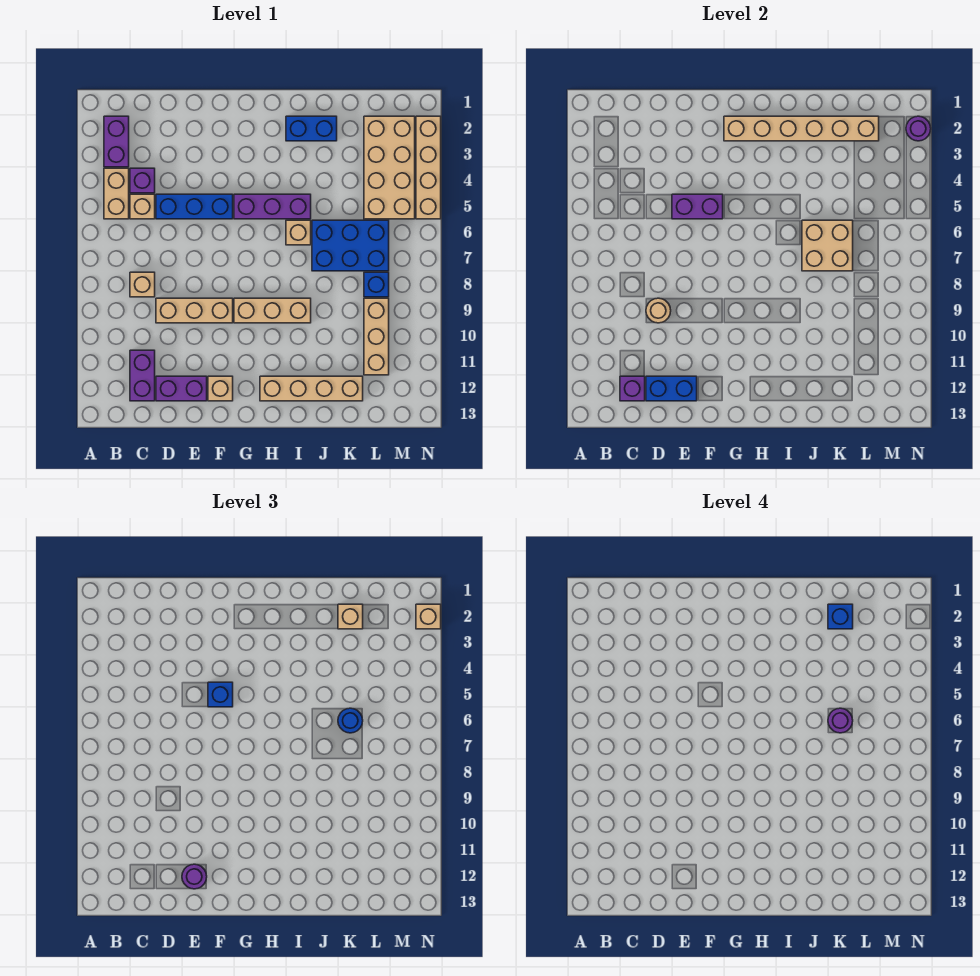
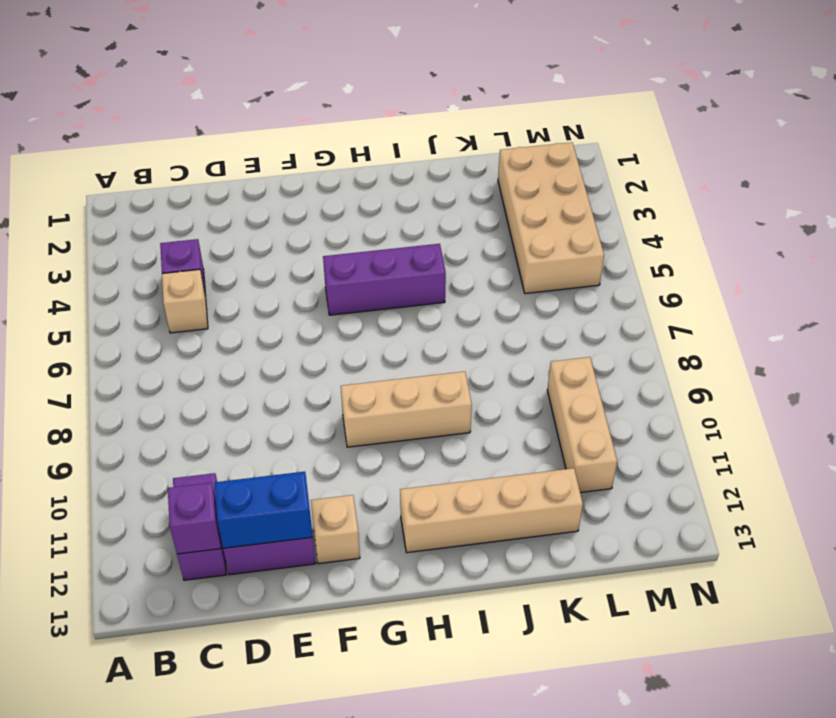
none -> purple 1x2 brick [104,116,129,167]
none -> tan 1x2 brick [104,168,129,219]
none -> tan 1x1 brick [130,272,155,297]
none -> blue 1x3 brick [156,194,233,219]

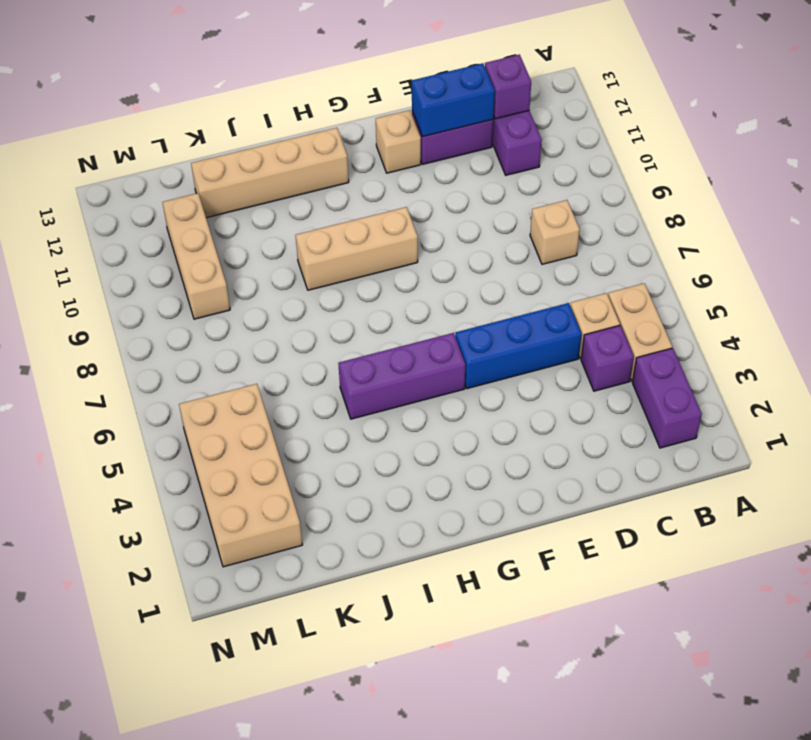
none -> tan 1x3 brick [156,298,233,323]
none -> blue 1x2 brick [286,116,337,141]
none -> tan 1x1 brick [286,220,311,245]
none -> blue 2x3 brick [312,220,389,271]

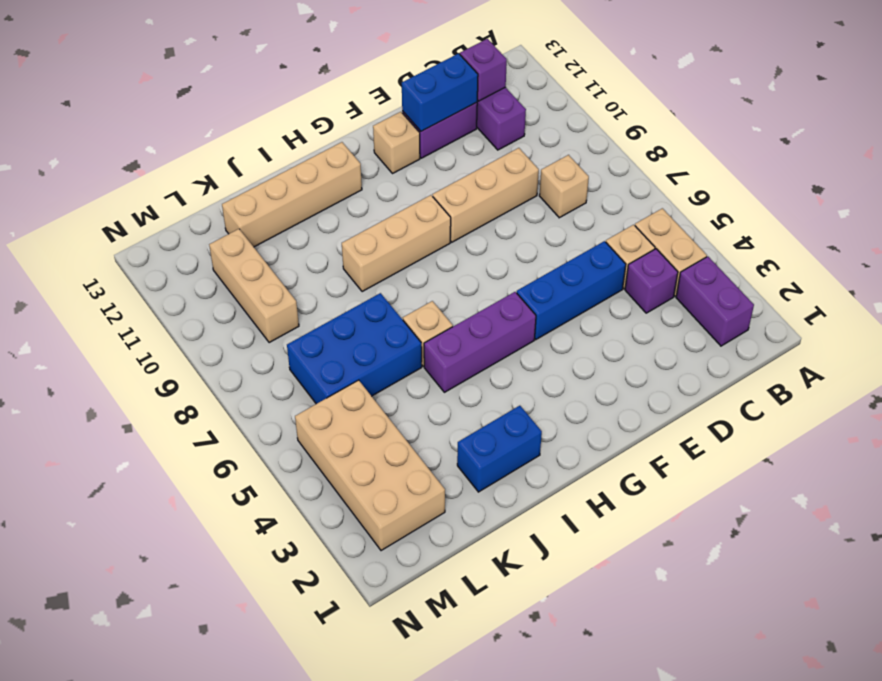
none -> blue 1x1 brick [364,272,389,297]
none -> tan 1x4 brick [416,116,441,219]
none -> tan 1x1 round brick [646,298,671,323]
none -> purple 1x2 brick [672,194,723,219]

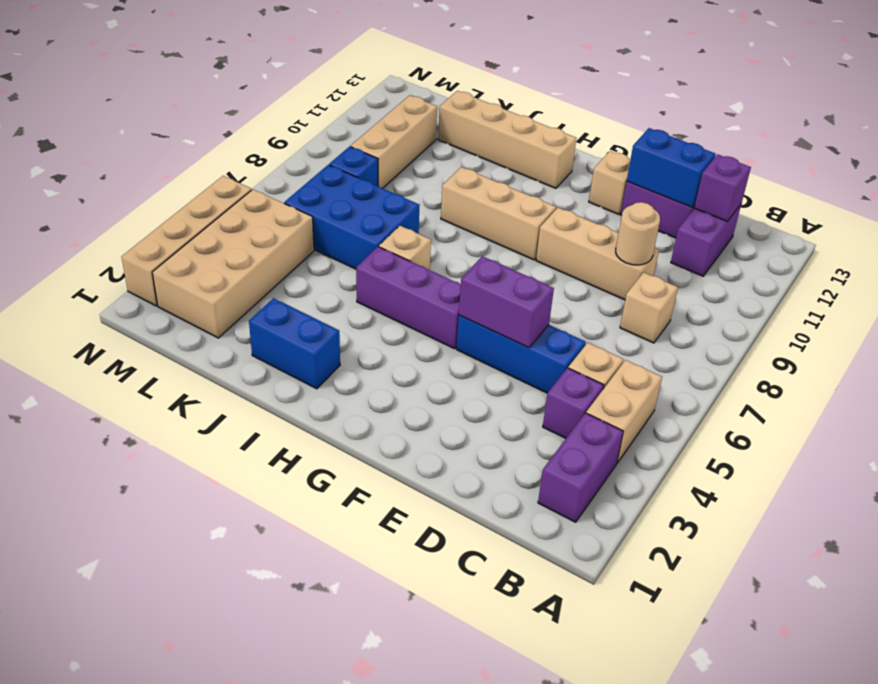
none -> tan 1x6 brick [724,116,879,141]
none -> tan 2x2 brick [802,220,853,271]
none -> purple 1x1 round brick [906,116,931,141]
none -> purple 1x1 round brick [182,864,207,889]

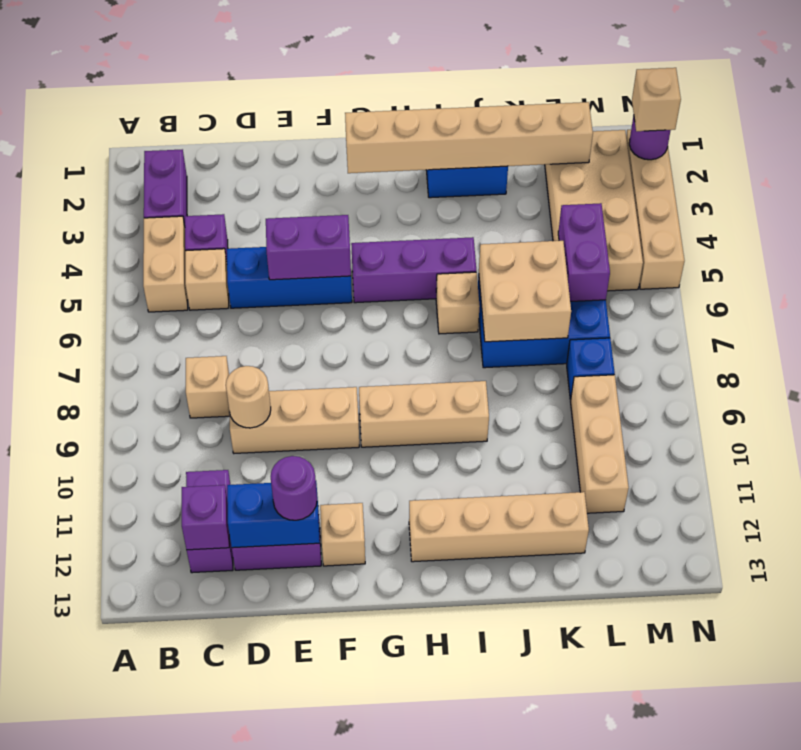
purple 1x2 brick [558,203,610,302] -> none
none -> blue 1x1 brick [208,682,233,707]
none -> tan 1x1 brick [338,604,363,629]
none -> blue 1x1 round brick [338,708,363,733]
none -> blue 1x1 brick [828,604,853,629]

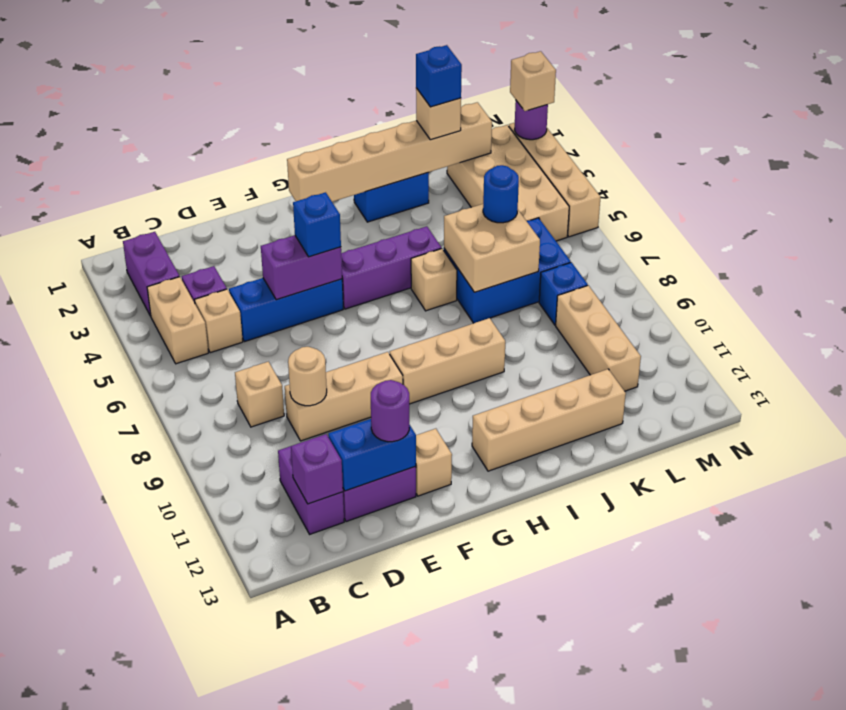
none -> purple 1x1 round brick [828,708,853,733]

